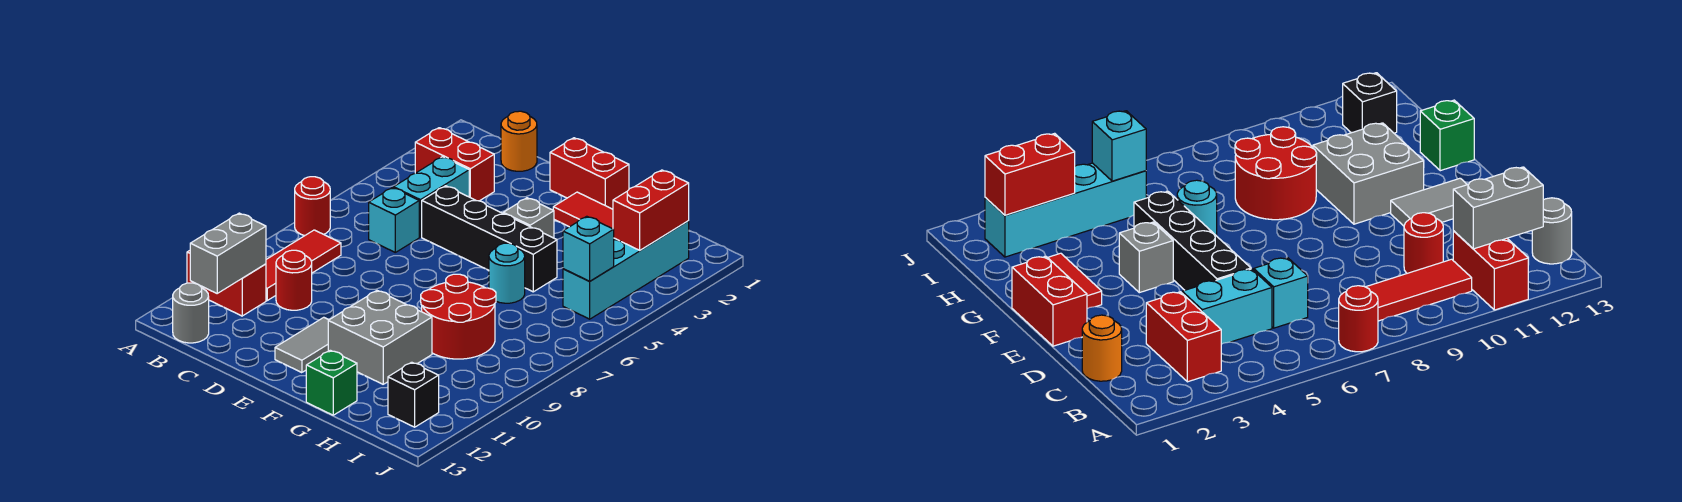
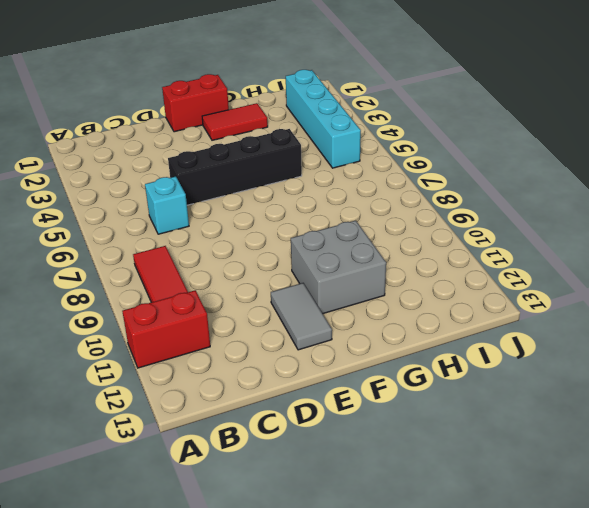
none -> red 1x1 round brick [295,177,330,236]
none -> red 1x2 brick [415,128,494,201]
none -> grey 1x1 round brick [173,283,209,343]

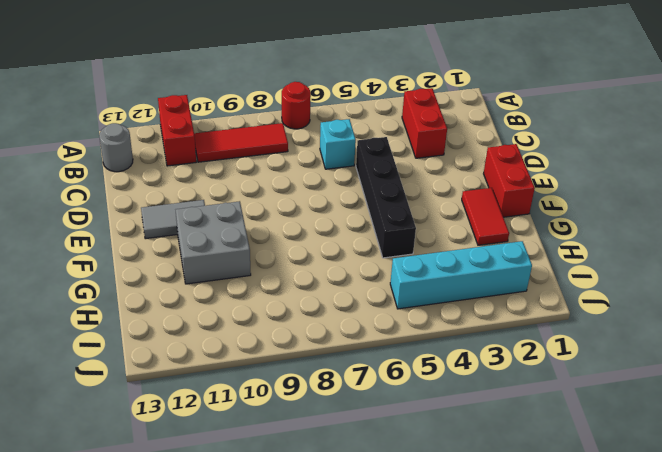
none -> orange 1x1 round brick [501,111,537,171]
none -> cyan 1x2 brick [394,157,469,237]
none -> red 1x1 round brick [276,250,312,310]

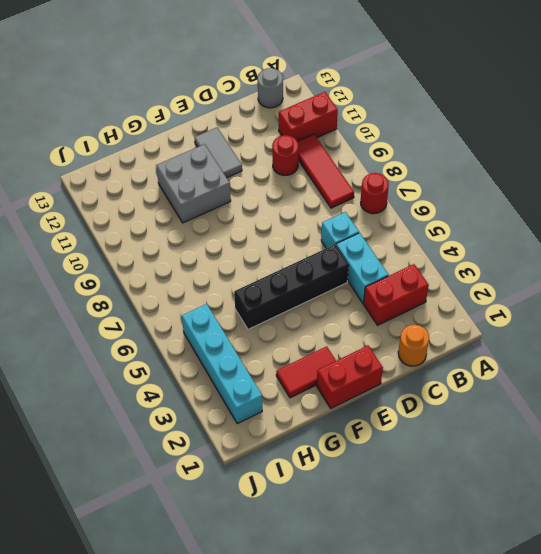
none -> grey 1x1 brick [503,198,554,238]
none -> cyan 1x1 round brick [489,243,525,303]
none -> red 2x2 round brick [421,274,496,359]

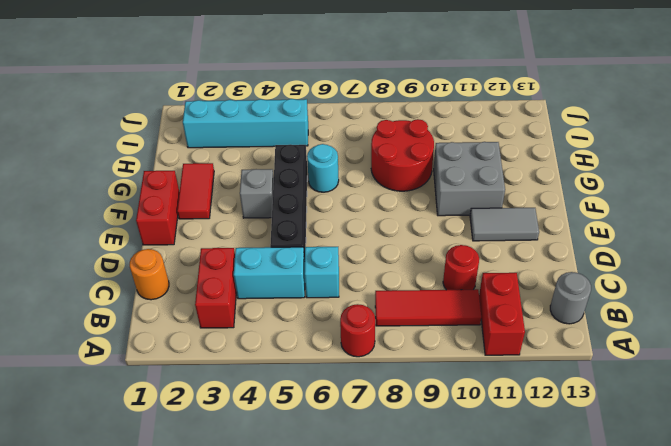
none -> green 1x1 brick [306,350,357,415]
none -> black 1x1 brick [388,362,439,427]
none -> grey 1x2 brick [190,213,266,293]

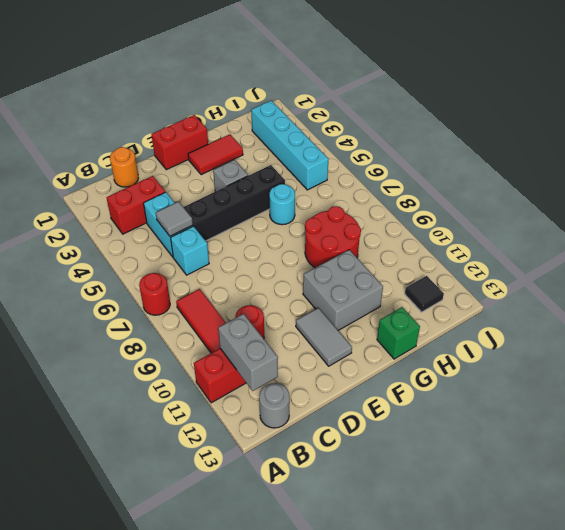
grey 1x1 tile [156,202,193,236] -> none
black 1x1 tile [405,276,444,312] -> black 1x1 brick [388,362,439,427]
none -> red 1x2 brick [613,170,689,250]
none -> cyan 1x1 brick [563,216,614,281]

